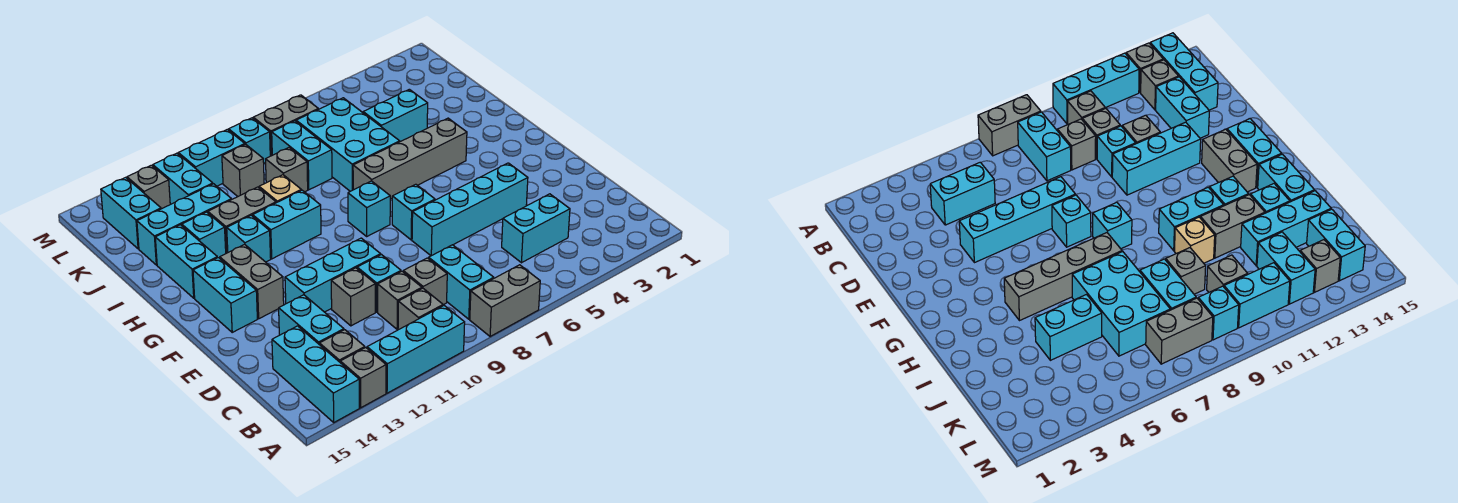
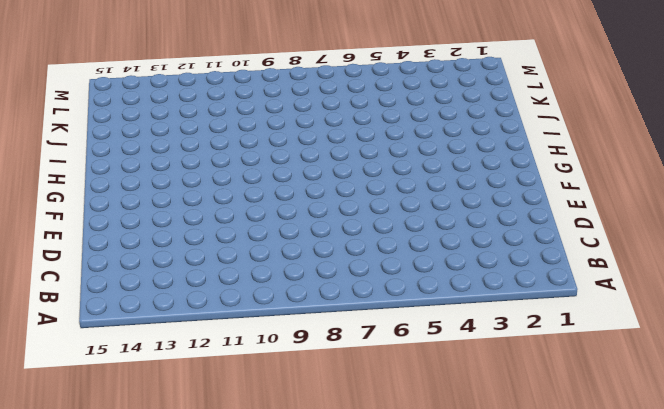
none -> grey 1x2 brick [470,265,540,337]
none -> cyan 1x3 brick [367,306,465,393]
none -> grey 1x1 brick [340,348,386,408]
none -> cyan 1x3 brick [272,326,359,422]

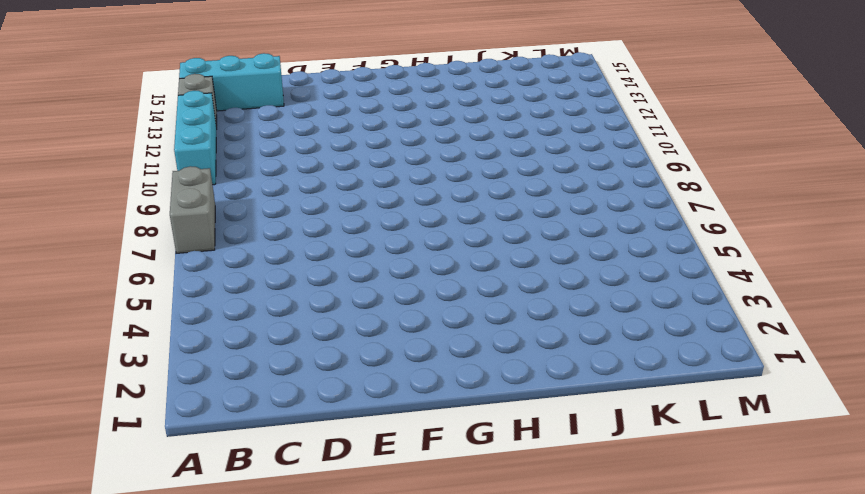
none -> cyan 1x2 brick [429,245,494,319]
none -> grey 1x1 brick [398,288,443,330]
none -> grey 1x1 brick [319,330,365,362]
none -> cyan 1x2 brick [502,194,570,263]

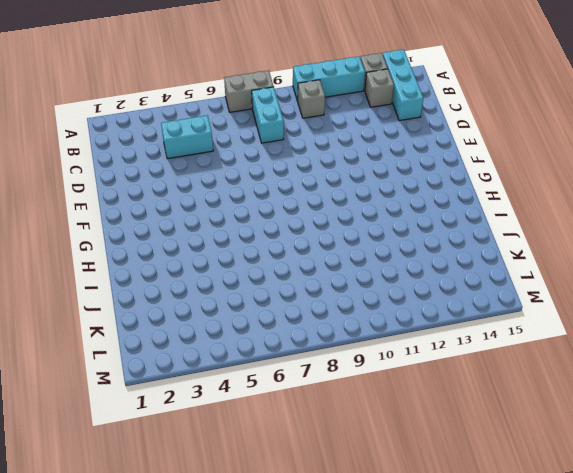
none -> grey 1x1 brick [403,258,447,305]
none -> grey 1x1 brick [378,271,422,329]
none -> cyan 1x2 brick [279,295,344,344]
none -> cyan 1x1 brick [357,255,401,312]

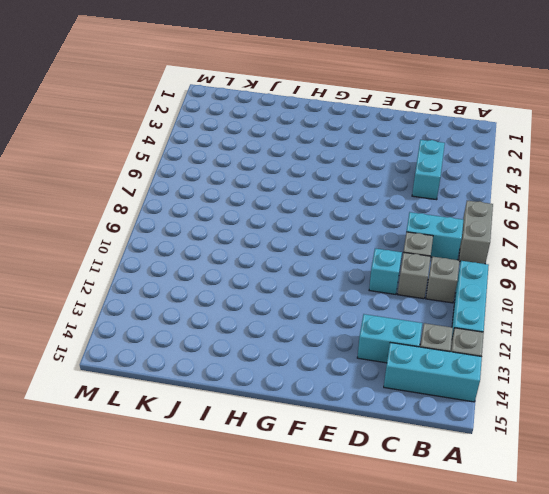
none -> grey 1x1 brick [331,268,375,326]
none -> cyan 1x4 brick [412,163,528,256]
none -> cyan 1x3 brick [285,238,381,312]
none -> cyan 1x1 brick [392,184,435,240]

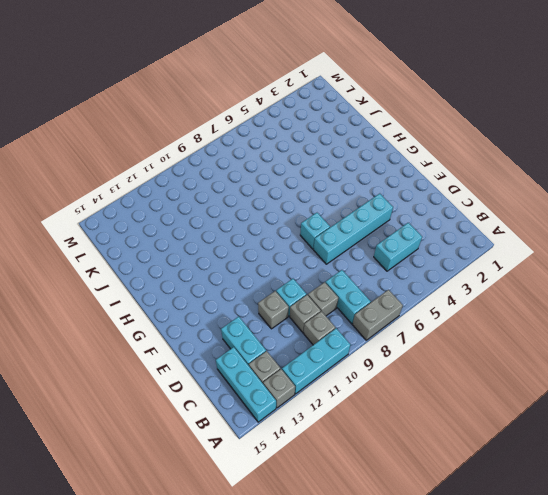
none -> cyan 1x3 brick [285,238,381,312]
none -> grey 1x2 brick [220,244,284,319]
none -> cyan 1x2 brick [193,258,257,332]
none -> cyan 1x1 brick [348,181,390,236]

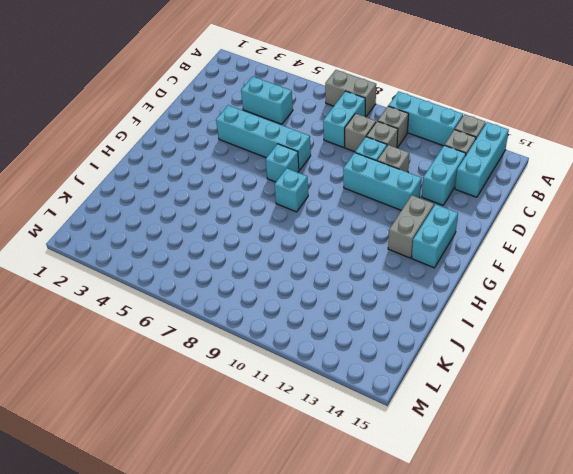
none -> grey 1x4 brick [353,118,467,199]
none -> cyan 1x2 brick [253,190,321,259]
none -> cyan 1x1 brick [227,215,271,262]
none -> cyan 1x2 brick [155,225,217,298]

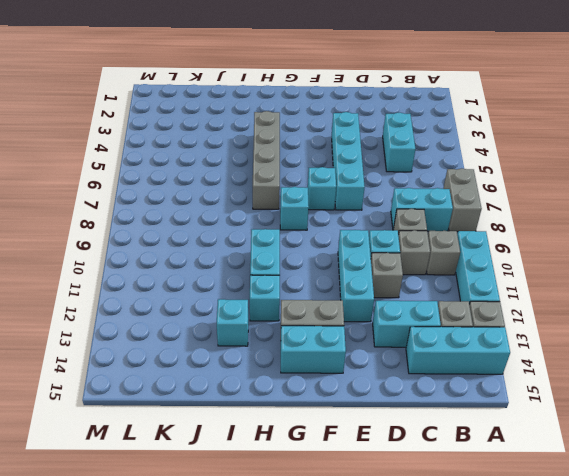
none -> cyan 1x2 brick [155,225,217,298]
none -> cyan 2x3 brick [296,98,400,191]
none -> tan 1x1 brick [259,175,301,203]
none -> grey 1x2 brick [208,187,276,253]

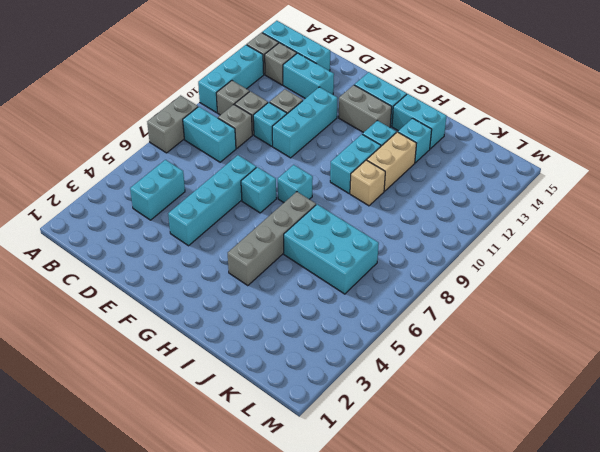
tan 1x2 brick [367,132,417,191] -> grey 1x2 brick [208,187,276,253]
none -> cyan 1x2 brick [363,89,428,142]
none -> cyan 1x2 brick [272,121,332,190]
none -> grey 1x1 brick [266,148,308,192]
none -> cyan 1x3 brick [137,184,232,265]

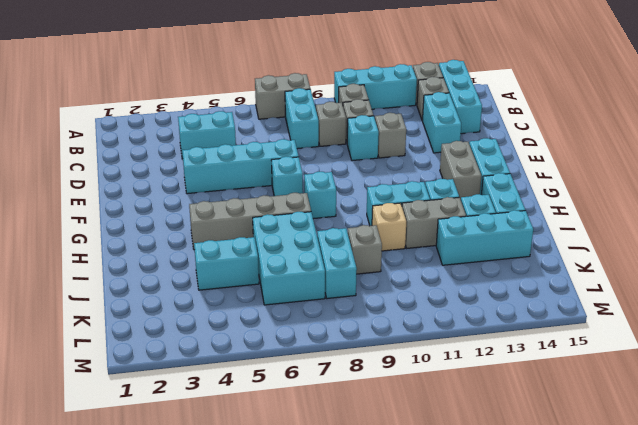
none -> cyan 1x3 brick [285,238,381,312]
none -> grey 1x1 brick [222,144,264,196]
none -> cyan 1x2 brick [153,153,213,204]
none -> cyan 1x2 brick [101,177,161,249]

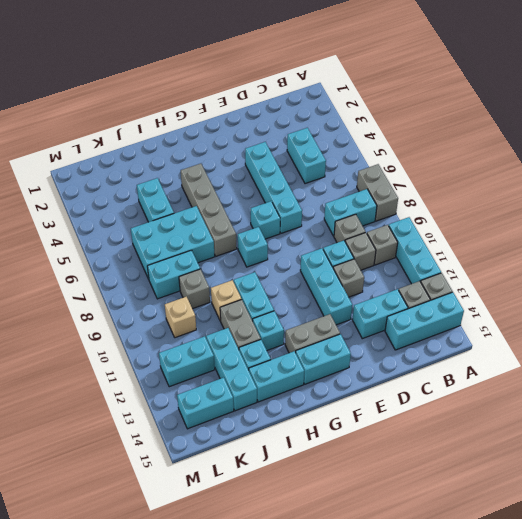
tan 1x1 brick [165,297,196,338] -> grey 1x1 brick [222,144,264,196]
none -> grey 1x2 brick [253,95,318,156]
none -> cyan 1x1 brick [229,118,270,163]
none -> cyan 1x2 brick [178,129,245,186]
none -> grey 1x1 brick [127,165,170,209]

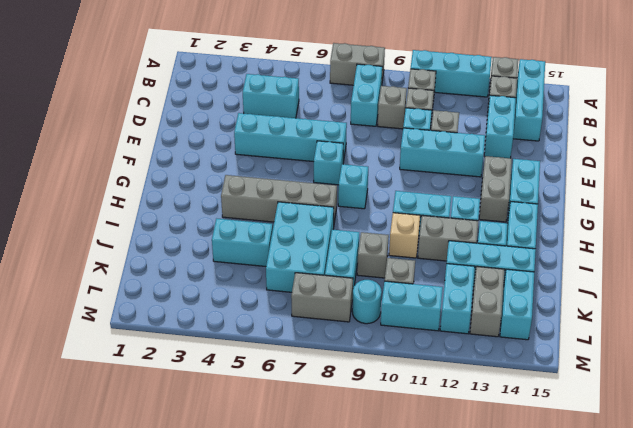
grey 1x2 brick [470,266,505,337] -> grey 1x1 brick [127,165,170,209]
cyan 1x1 round brick [352,280,382,324] -> cyan 1x1 brick [229,118,270,163]

